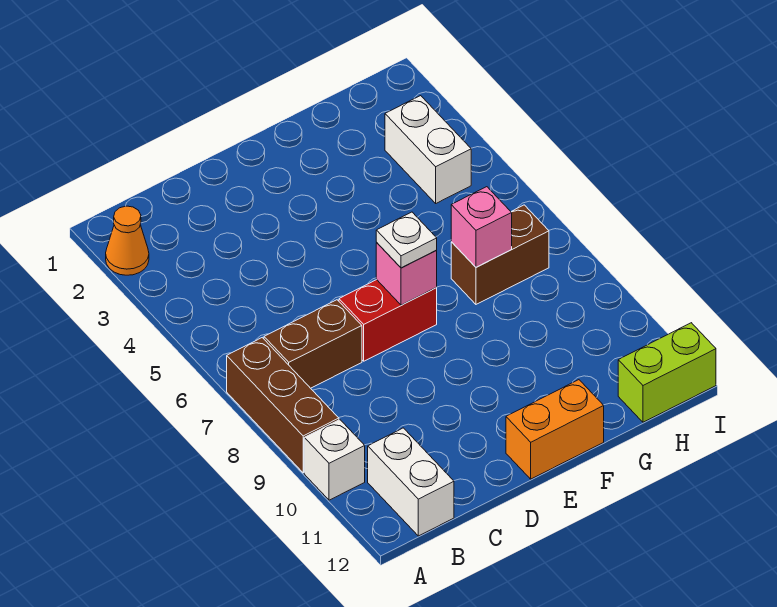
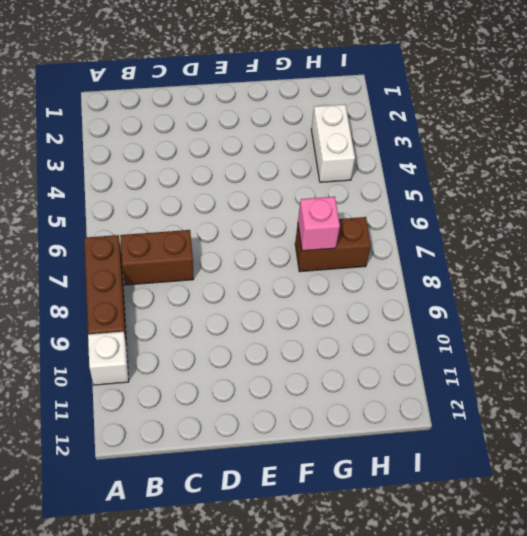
none -> orange 1x1 cone [106,206,149,275]
none -> white 1x2 brick [368,428,454,536]
none -> red 1x2 brick [339,280,437,361]

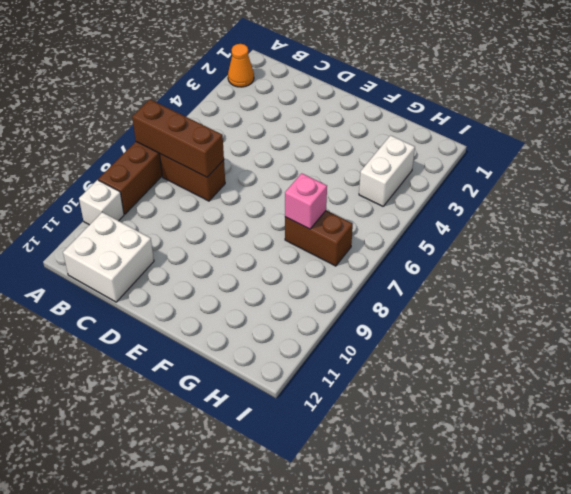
brown 1x3 brick [132,100,224,177] -> none
white 2x2 brick [63,212,154,302] -> white 1x2 brick [368,428,454,536]
none -> red 1x2 brick [339,280,437,361]
none -> orange 1x2 brick [506,380,604,479]
none -> lime 1x2 brick [618,323,716,422]

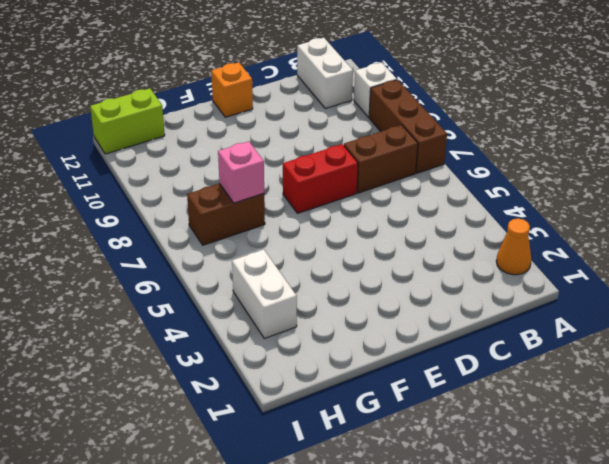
orange 1x1 brick [211,62,253,117] -> orange 1x2 brick [506,380,604,479]
none -> pink 1x1 brick [376,243,437,305]
none -> white 1x1 plate [376,212,437,268]

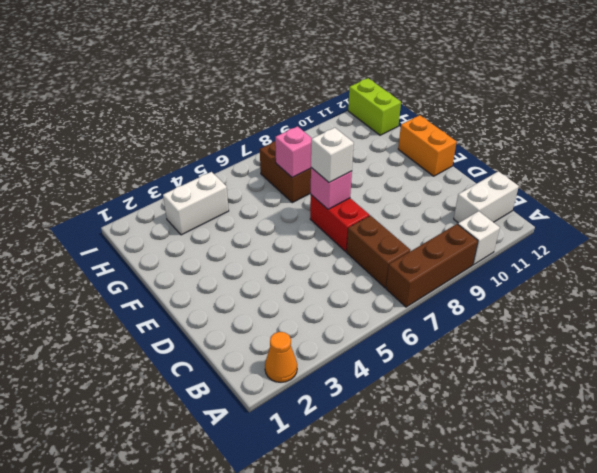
white 1x1 brick [311,128,354,183] -> white 1x1 plate [376,212,437,268]

